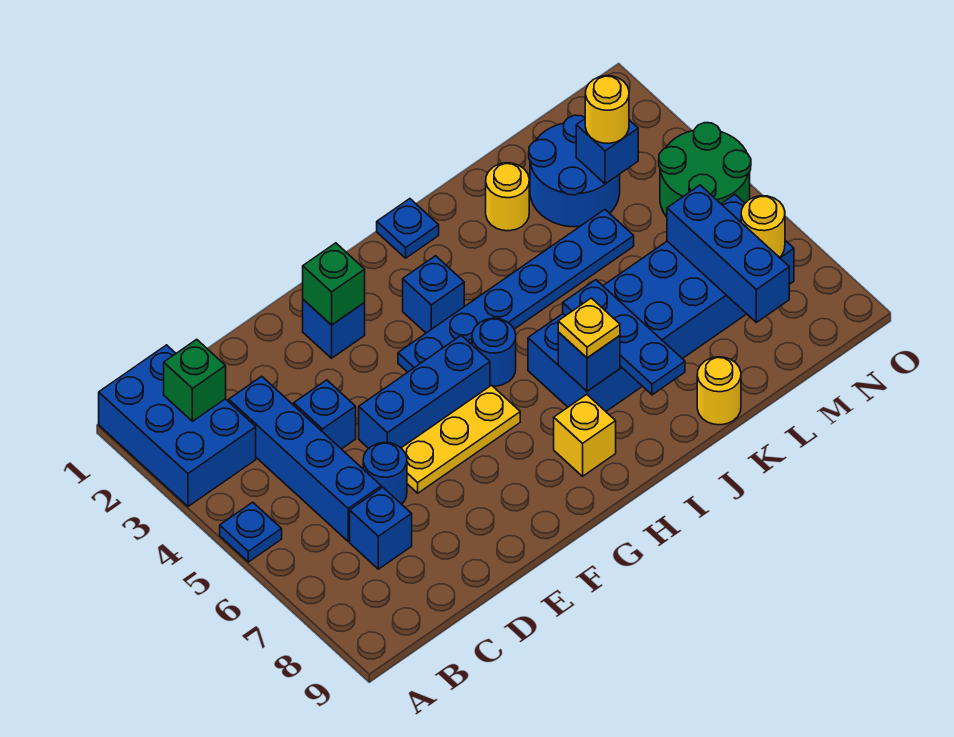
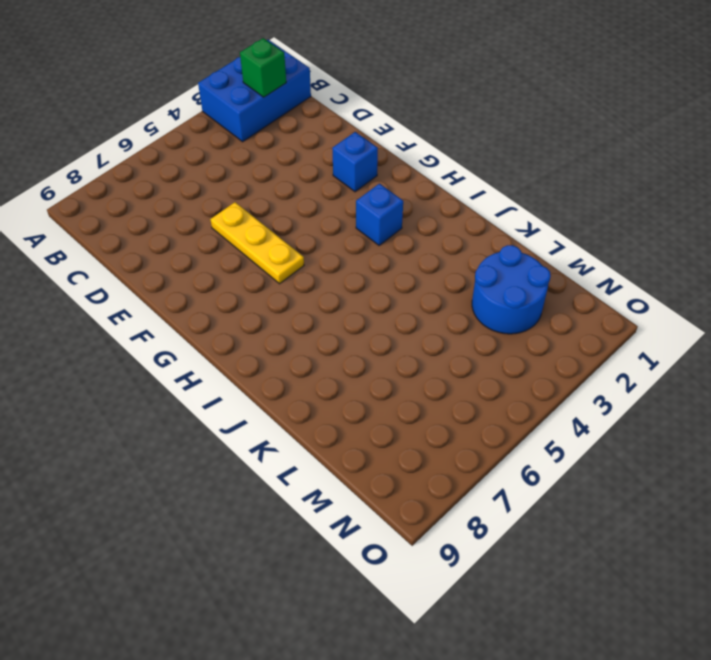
none -> blue 1x1 plate [220,502,282,562]
none -> blue 1x4 brick [229,376,381,541]
none -> blue 1x1 brick [350,487,412,569]

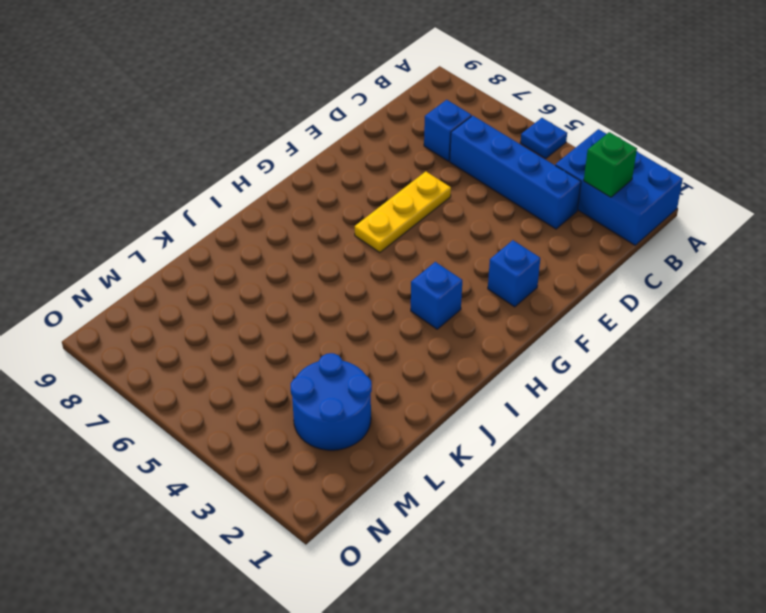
none -> blue 1x1 brick [294,380,356,449]
none -> blue 1x1 round brick [363,443,407,504]
none -> blue 1x3 brick [359,335,490,448]

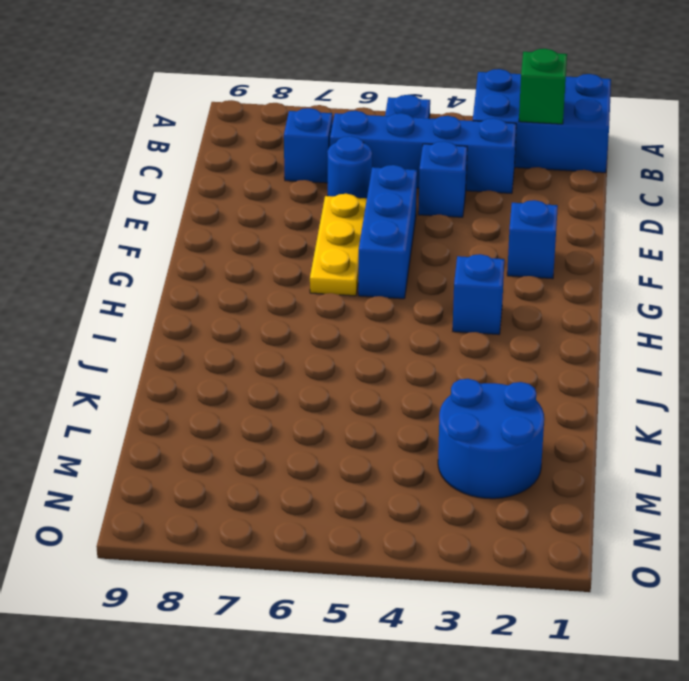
none -> blue 1x6 plate [398,210,634,372]
none -> blue 1x1 round brick [472,318,516,386]
none -> yellow 1x1 brick [554,394,616,476]

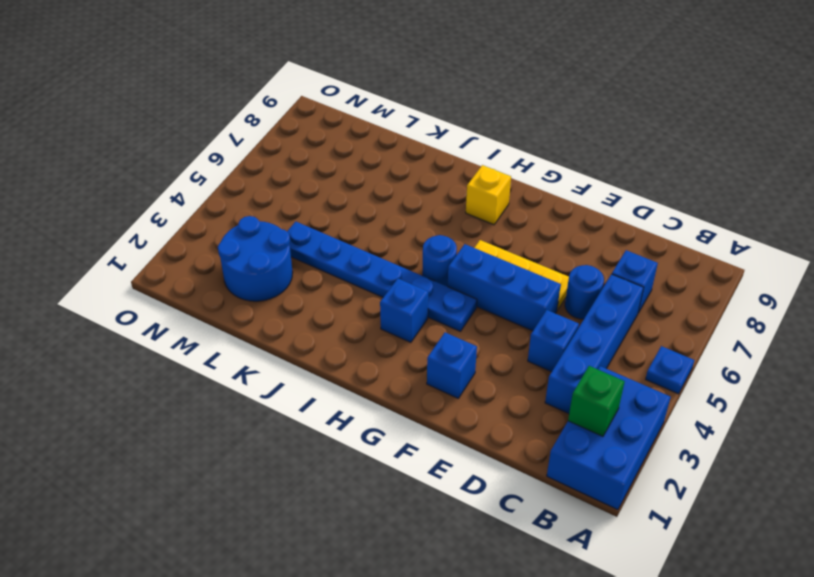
none -> blue 1x1 plate [377,199,439,258]
none -> blue 2x6 brick [528,194,794,411]
none -> yellow 1x1 round brick [486,163,529,231]

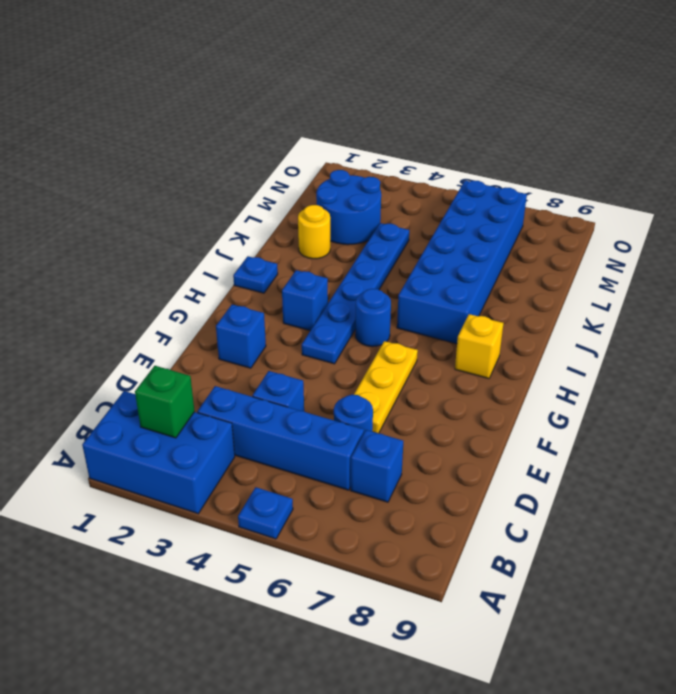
none -> blue 1x3 brick [359,335,490,448]
none -> yellow 1x1 round brick [697,357,741,425]
none -> green 2x2 round brick [659,123,751,217]

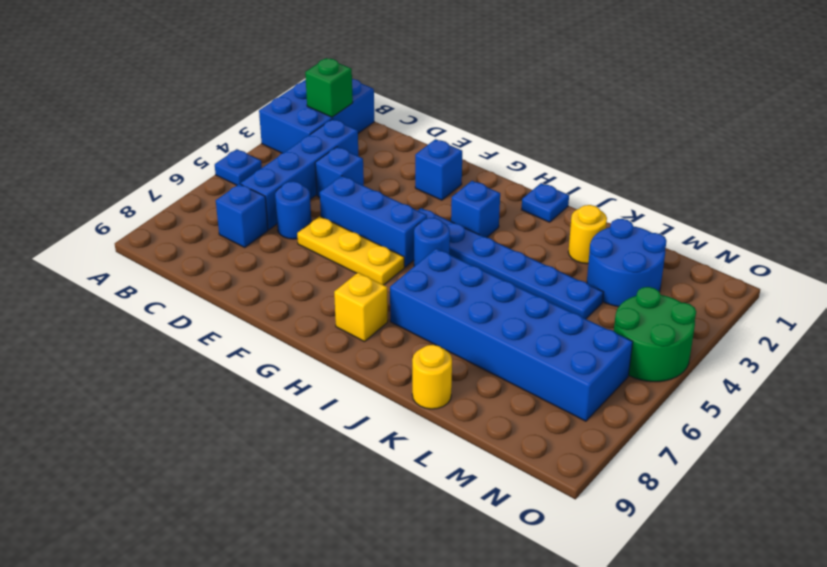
none -> green 1x1 brick [303,243,365,325]
none -> blue 1x1 brick [558,332,620,391]
none -> blue 1x3 plate [563,280,685,395]

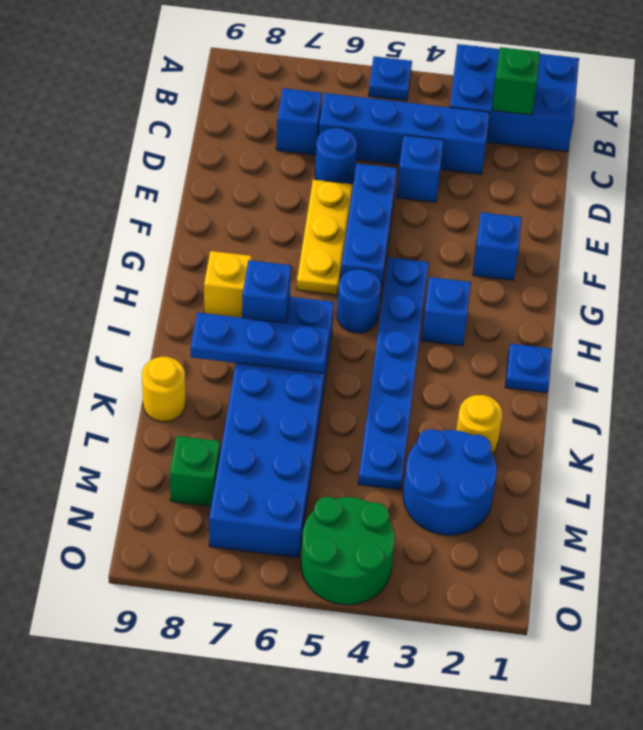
green 1x1 brick [170,436,220,506] -> green 1x1 brick moved to [303,243,365,325]
none -> blue 1x1 brick [576,119,638,184]
none -> blue 1x3 brick [667,185,789,322]
none -> yellow 1x1 round brick [741,196,785,257]

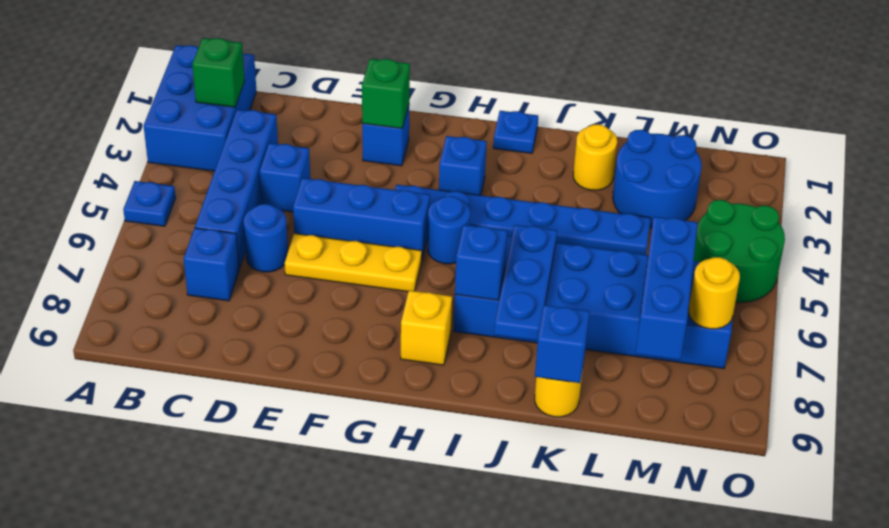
blue 1x1 brick [535,305,590,383] -> blue 1x1 brick moved to [576,119,638,184]
none -> yellow 1x1 plate [558,298,620,358]
none -> yellow 1x1 round brick [585,76,629,143]

